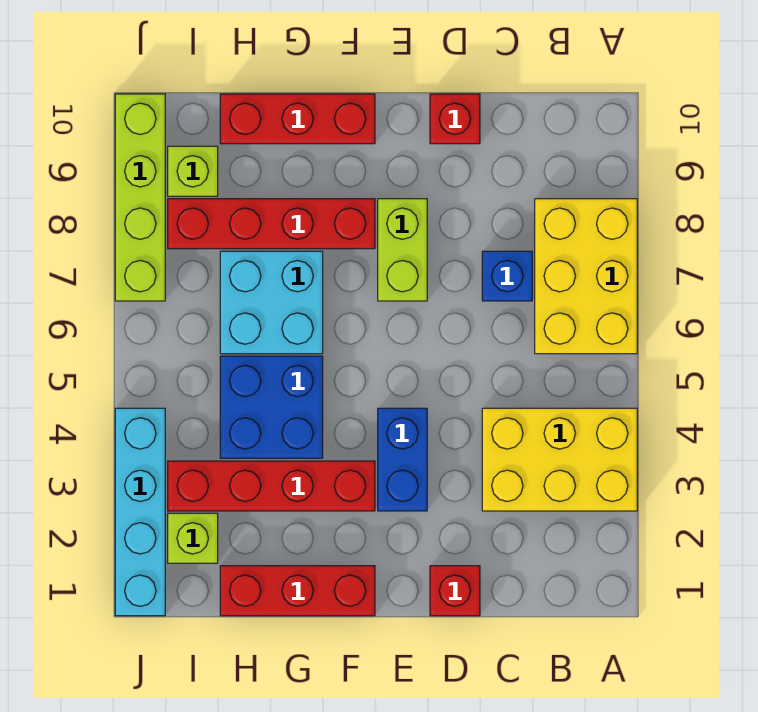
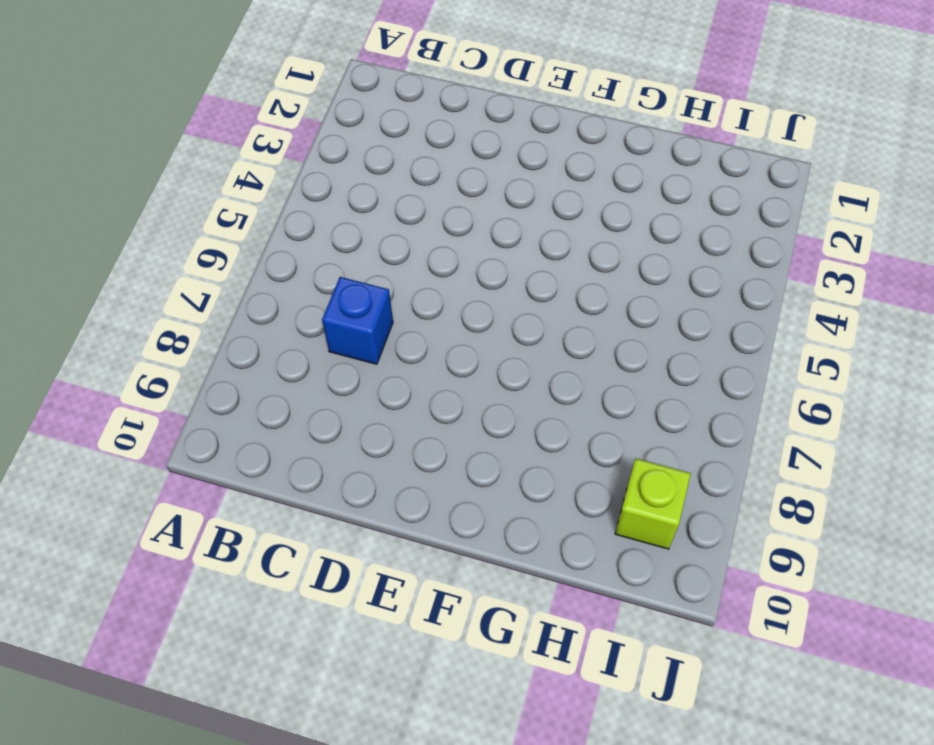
none -> yellow 2x3 brick [482,408,637,511]
none -> yellow 2x3 brick [535,199,637,354]
none -> red 1x1 brick [430,566,480,616]

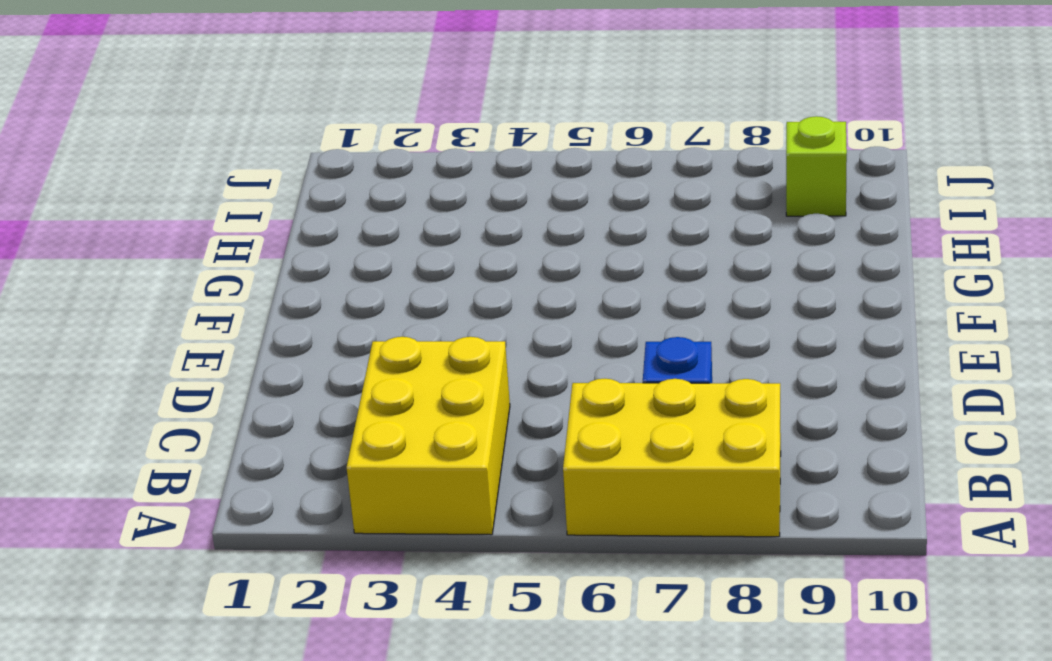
none -> red 1x1 brick [430,566,480,616]
none -> red 1x1 brick [430,94,480,144]
none -> blue 1x2 brick [378,408,427,511]

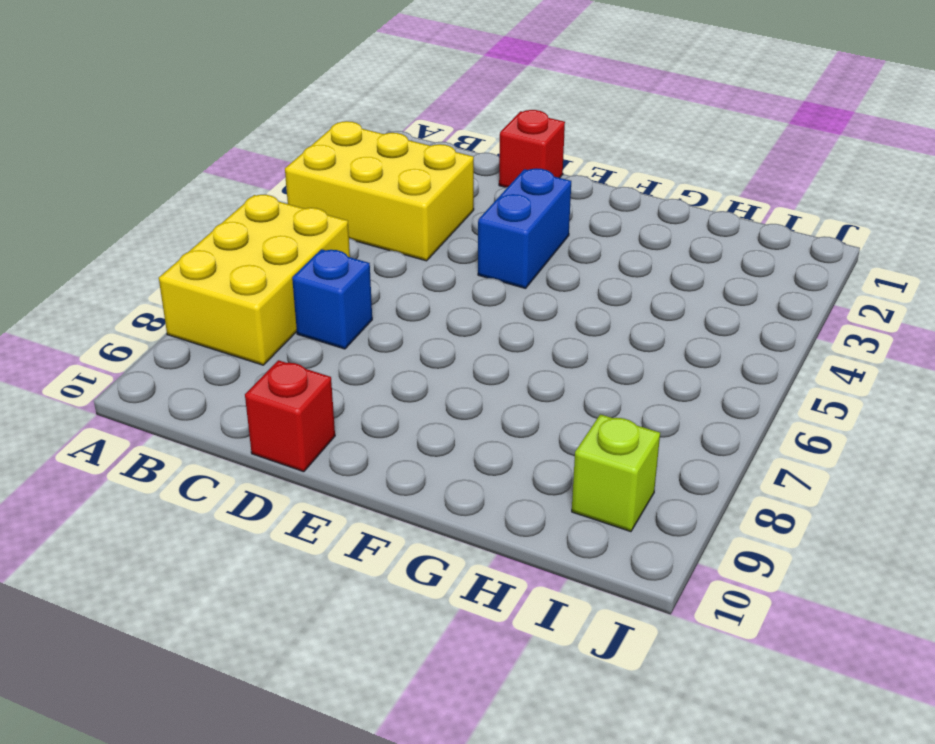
none -> lime 1x2 brick [378,199,427,301]
none -> red 1x3 brick [220,566,375,616]
none -> red 1x4 brick [168,461,375,511]

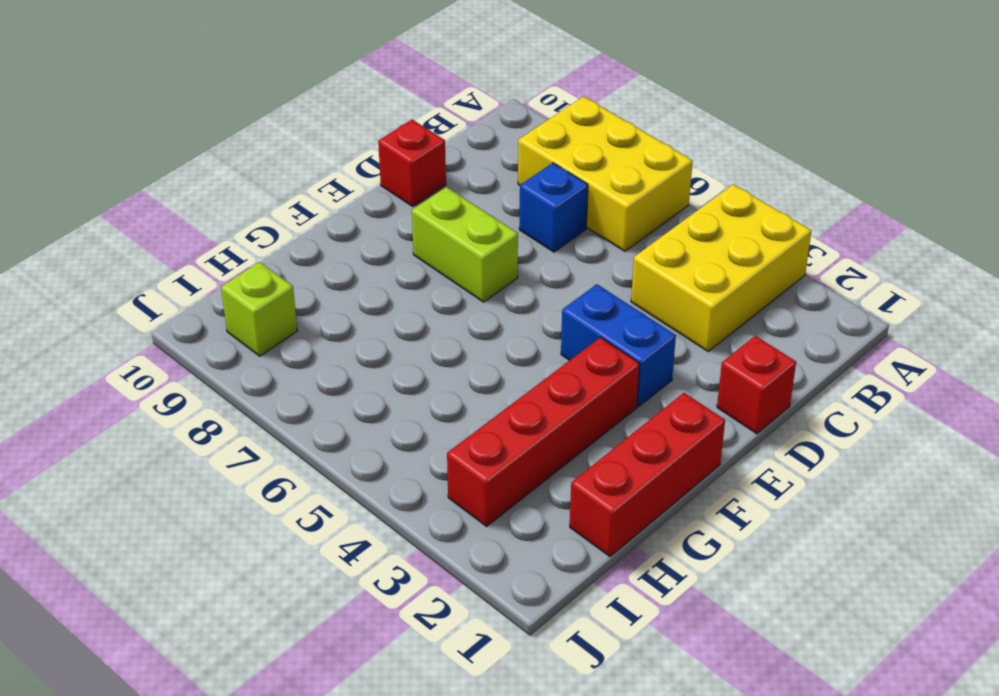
none -> red 1x4 brick [168,199,375,249]
none -> red 1x3 brick [220,94,375,144]
none -> blue 2x2 brick [220,356,323,458]

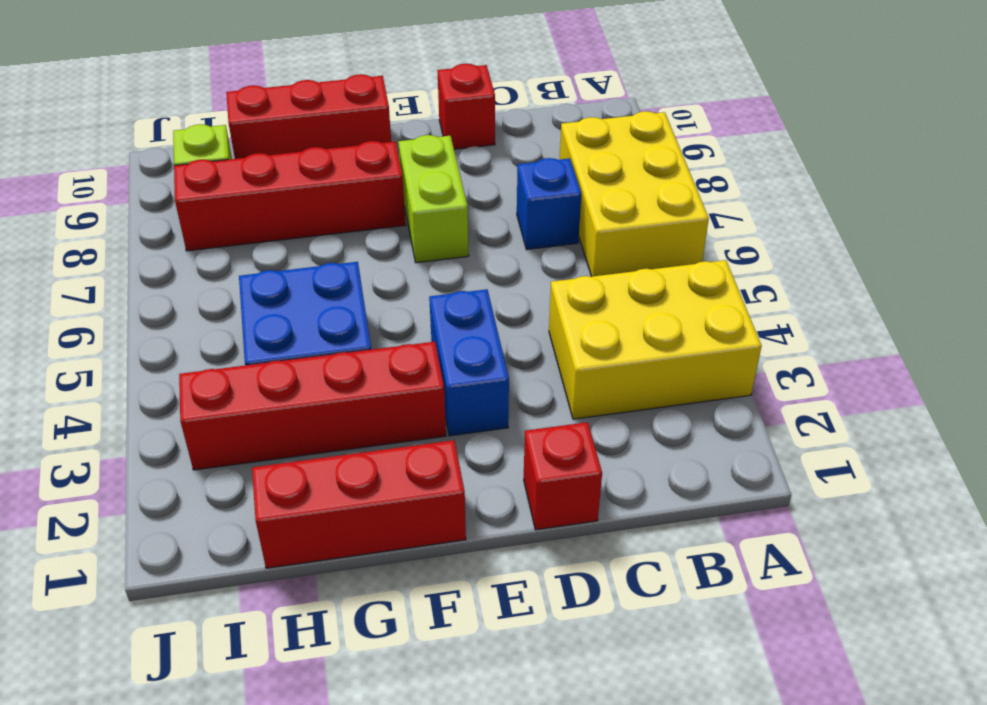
none -> cyan 2x2 brick [220,251,323,354]
none -> lime 1x1 brick [168,513,218,563]
none -> cyan 1x4 brick [115,408,165,616]

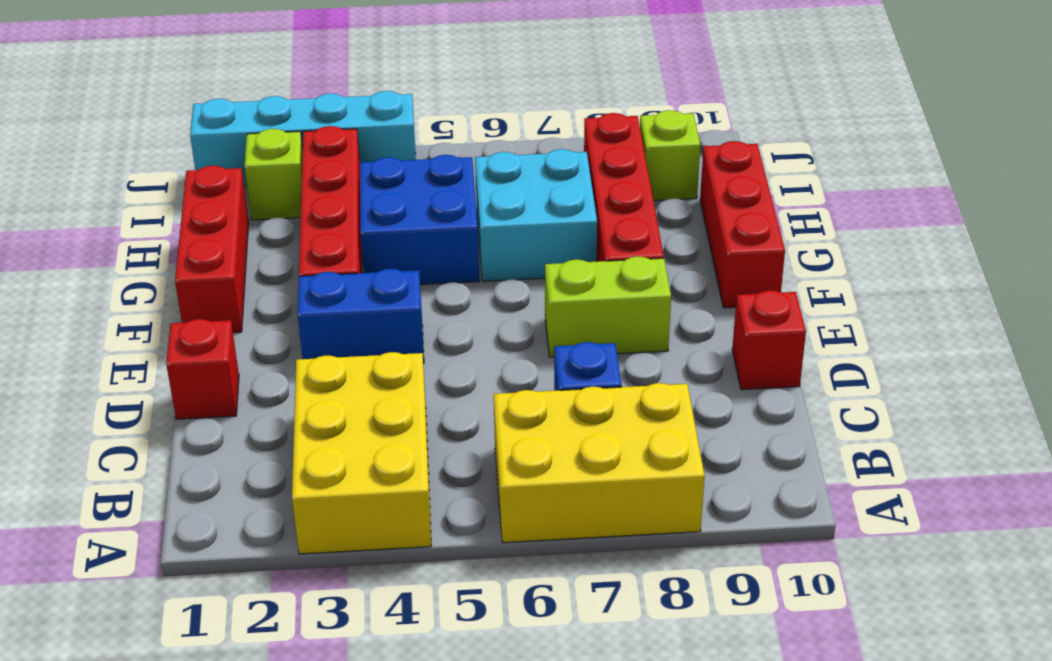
none -> lime 1x4 brick [115,94,165,301]

